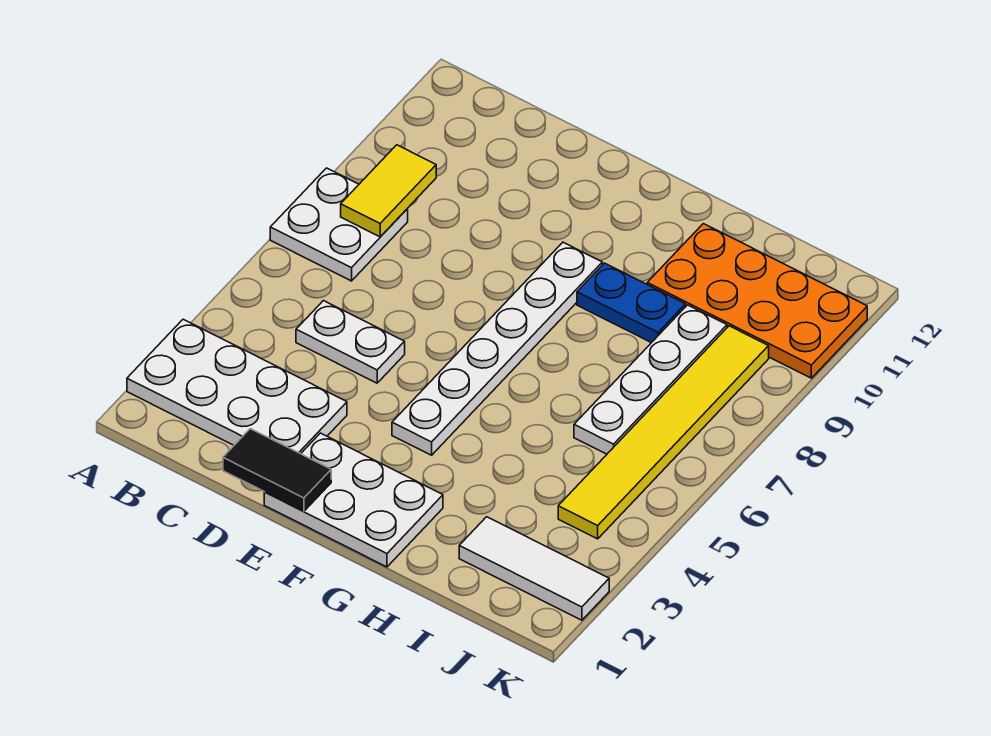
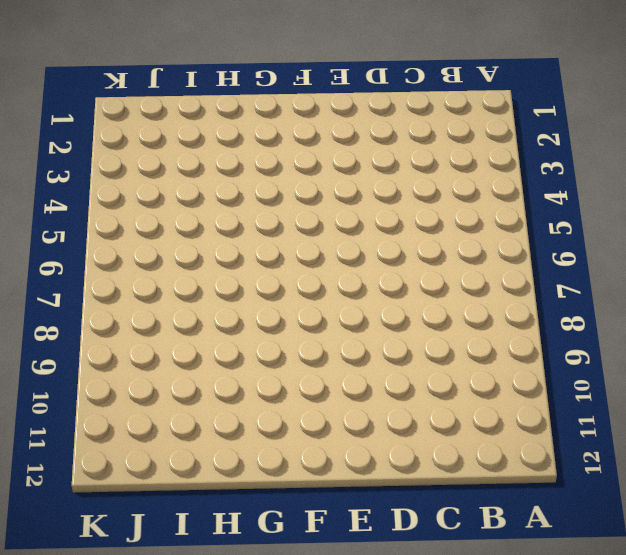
none -> white 2x4 plate [127,319,347,454]
none -> white 2x2 plate [270,168,408,281]
none -> white 1x2 plate [296,301,405,383]

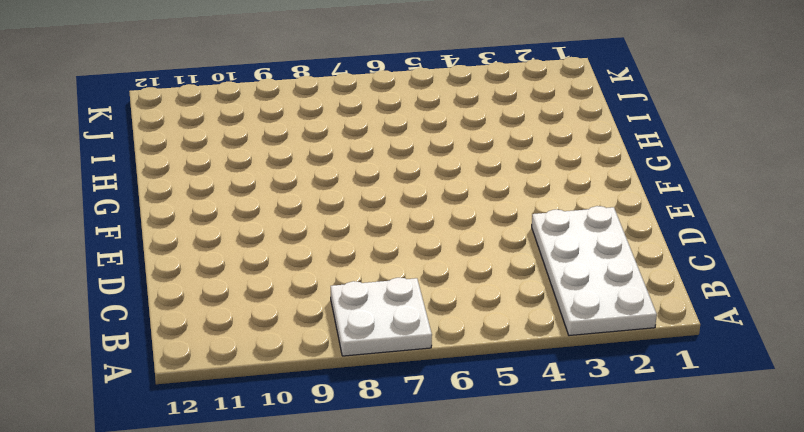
none -> white 1x2 plate [296,301,405,383]
none -> white 2x3 plate [264,433,443,567]
none -> white 1x6 plate [392,242,602,455]

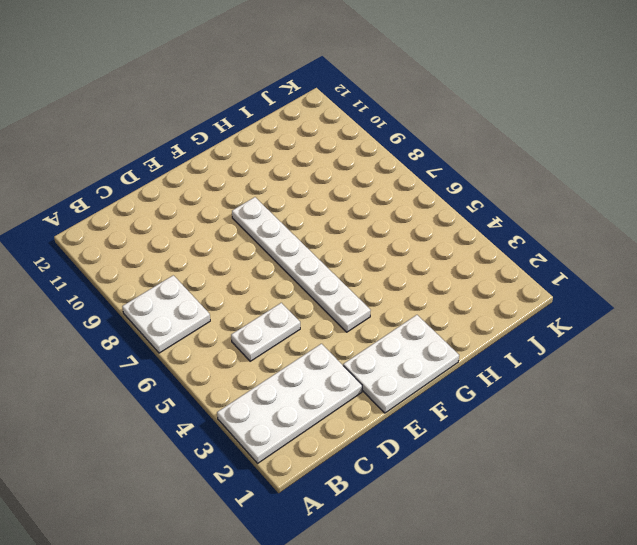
none -> blue 1x2 plate [577,263,685,343]
none -> orange 2x4 plate [647,224,867,378]
none -> white 1x3 tile [459,517,609,620]

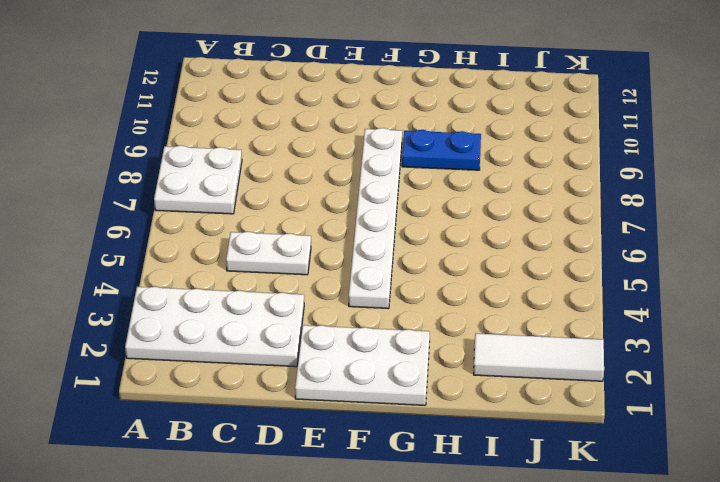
none -> orange 2x4 plate [647,224,867,378]
none -> white 1x4 plate [574,305,727,454]
none -> yellow 1x6 tile [558,326,769,539]

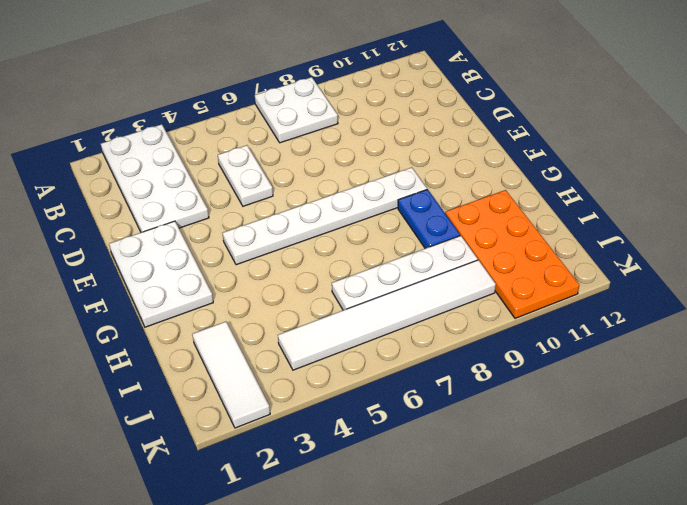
white 1x6 tile [278,260,496,370] -> yellow 1x6 tile [558,326,769,539]
none -> yellow 1x2 tile [341,145,436,237]
none -> black 1x2 tile [223,429,331,511]

